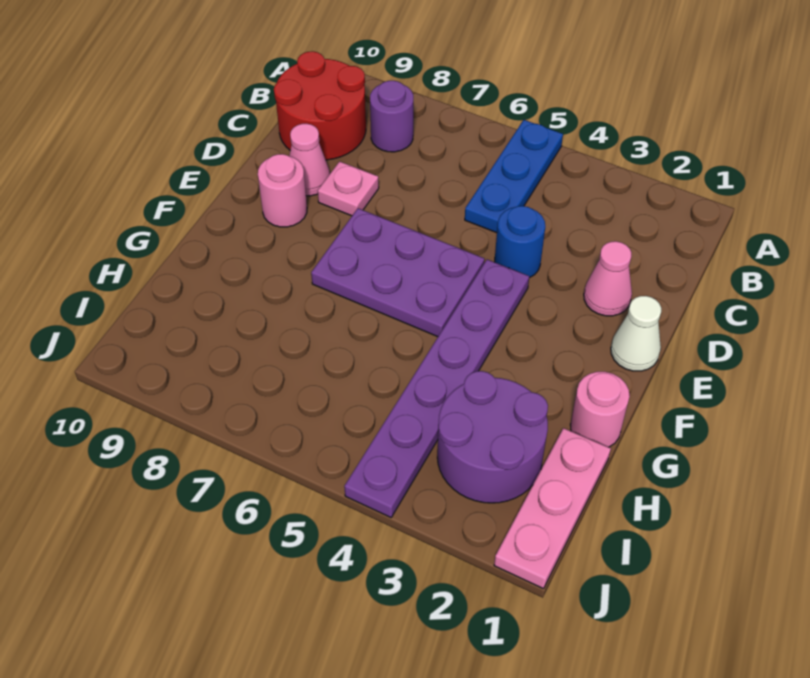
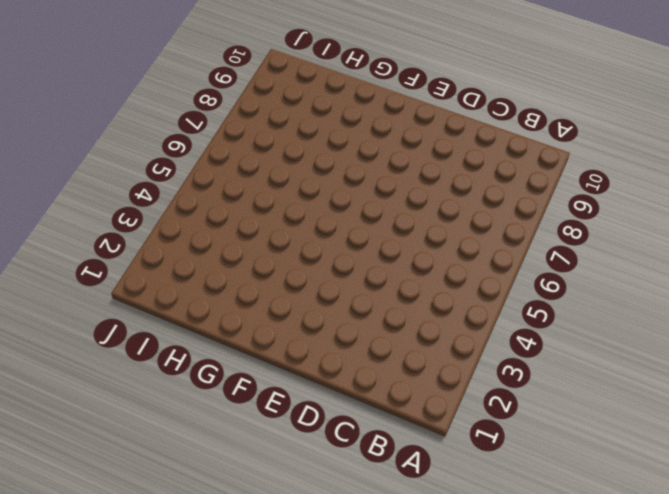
none -> blue 1x3 plate [465,120,563,233]
none -> purple 1x1 round brick [370,81,413,152]
none -> red 2x2 round brick [274,51,366,160]

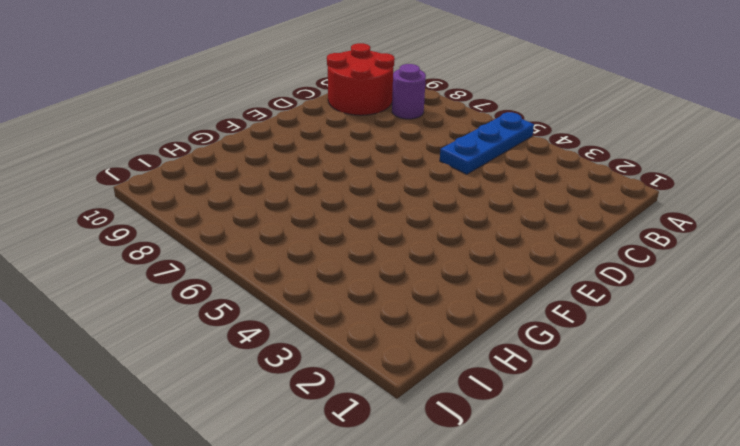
none -> pink 1x1 cone [584,241,632,316]
none -> blue 1x1 round brick [495,206,545,278]
none -> pink 1x1 plate [318,161,379,216]

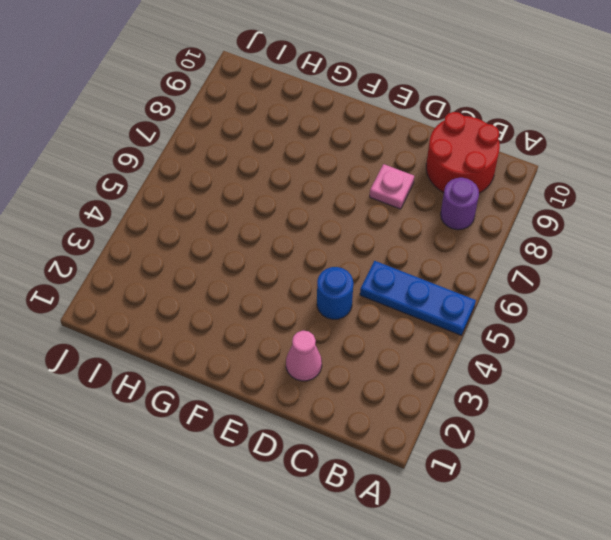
none -> pink 1x1 cone [289,124,330,196]
none -> white 1x1 cone [611,296,661,371]
none -> purple 1x6 plate [344,259,529,517]

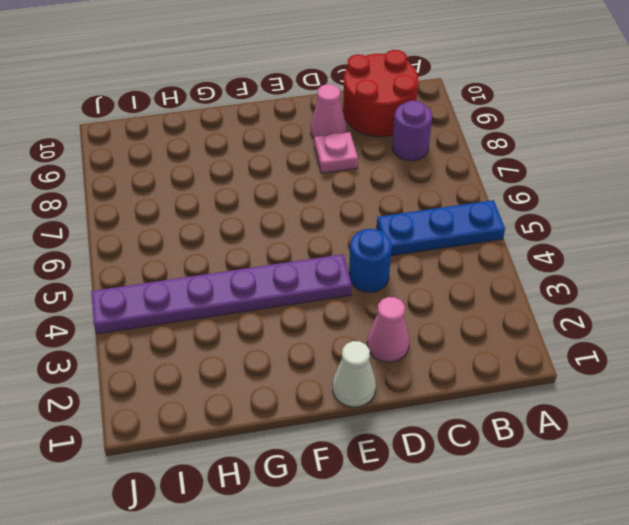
none -> purple 2x3 plate [311,208,485,337]
none -> pink 1x1 round brick [258,154,307,227]
none -> pink 1x1 round brick [570,372,630,447]

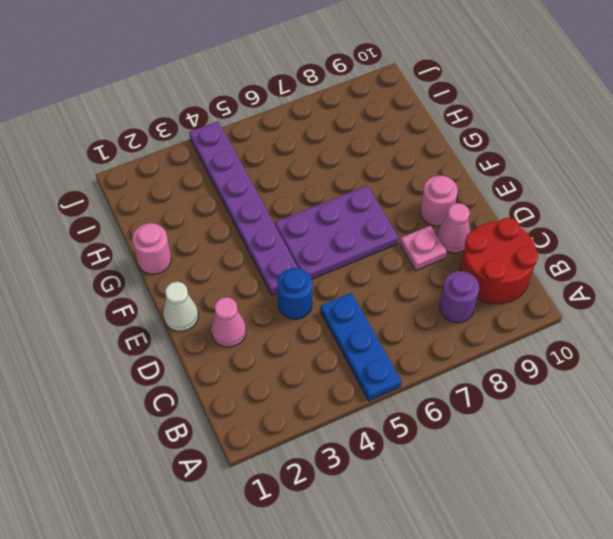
none -> pink 1x3 plate [494,428,611,589]
none -> purple 2x2 round brick [437,371,548,503]

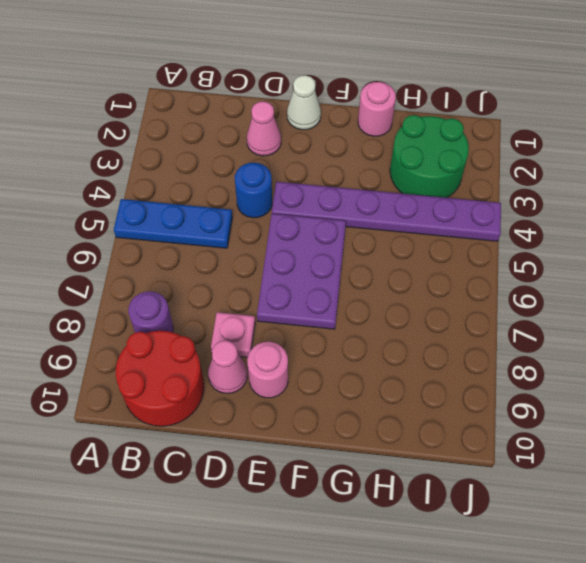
green 2x2 round brick [390,115,469,198] -> purple 2x2 round brick [437,371,548,503]
none -> pink 1x3 plate [494,428,611,589]

